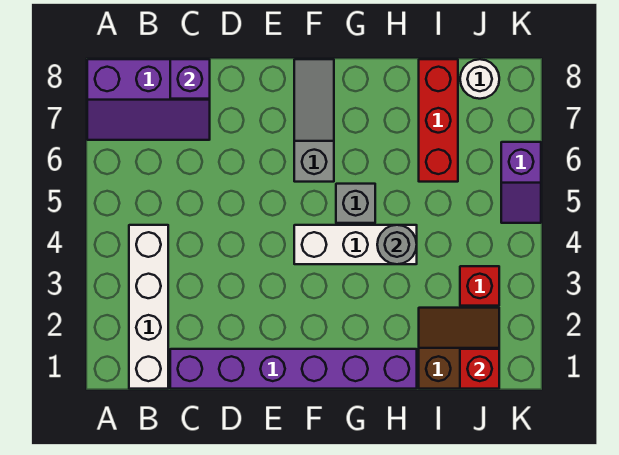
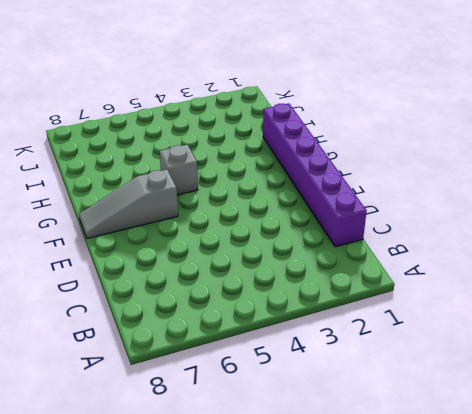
none -> purple 2x3 slope [87,59,210,140]
none -> white 1x4 brick [129,225,168,389]
none -> white 1x3 brick [294,225,417,264]

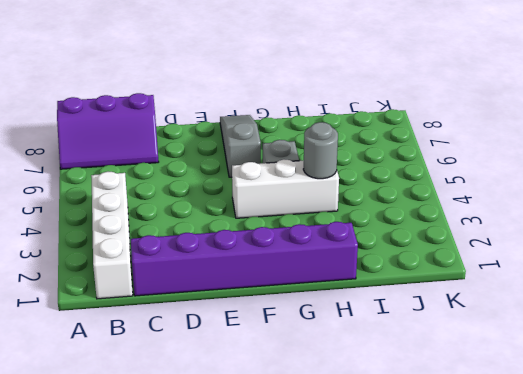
none -> brown 2x2 slope [419,308,499,389]
none -> red 1x3 brick [419,59,458,182]
none -> red 1x1 brick [460,266,499,306]

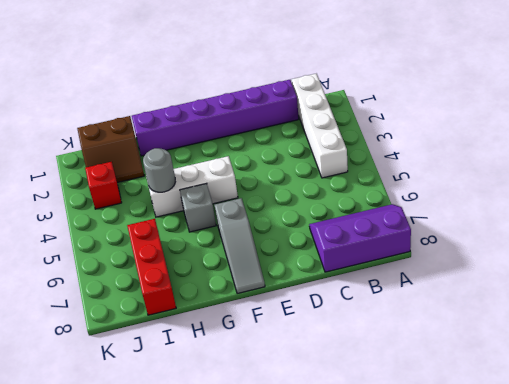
none -> white 1x1 round brick [460,59,499,99]
none -> purple 1x2 slope [501,142,541,223]
none -> purple 1x1 brick [170,59,210,99]

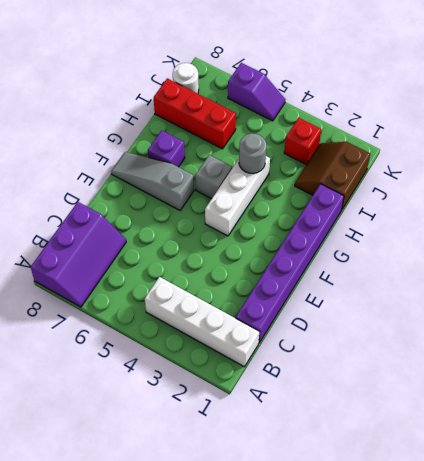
purple 1x1 brick [148,131,185,167] -> purple 1x1 brick moved to [170,59,210,99]
none -> red 1x1 brick [460,349,499,389]

